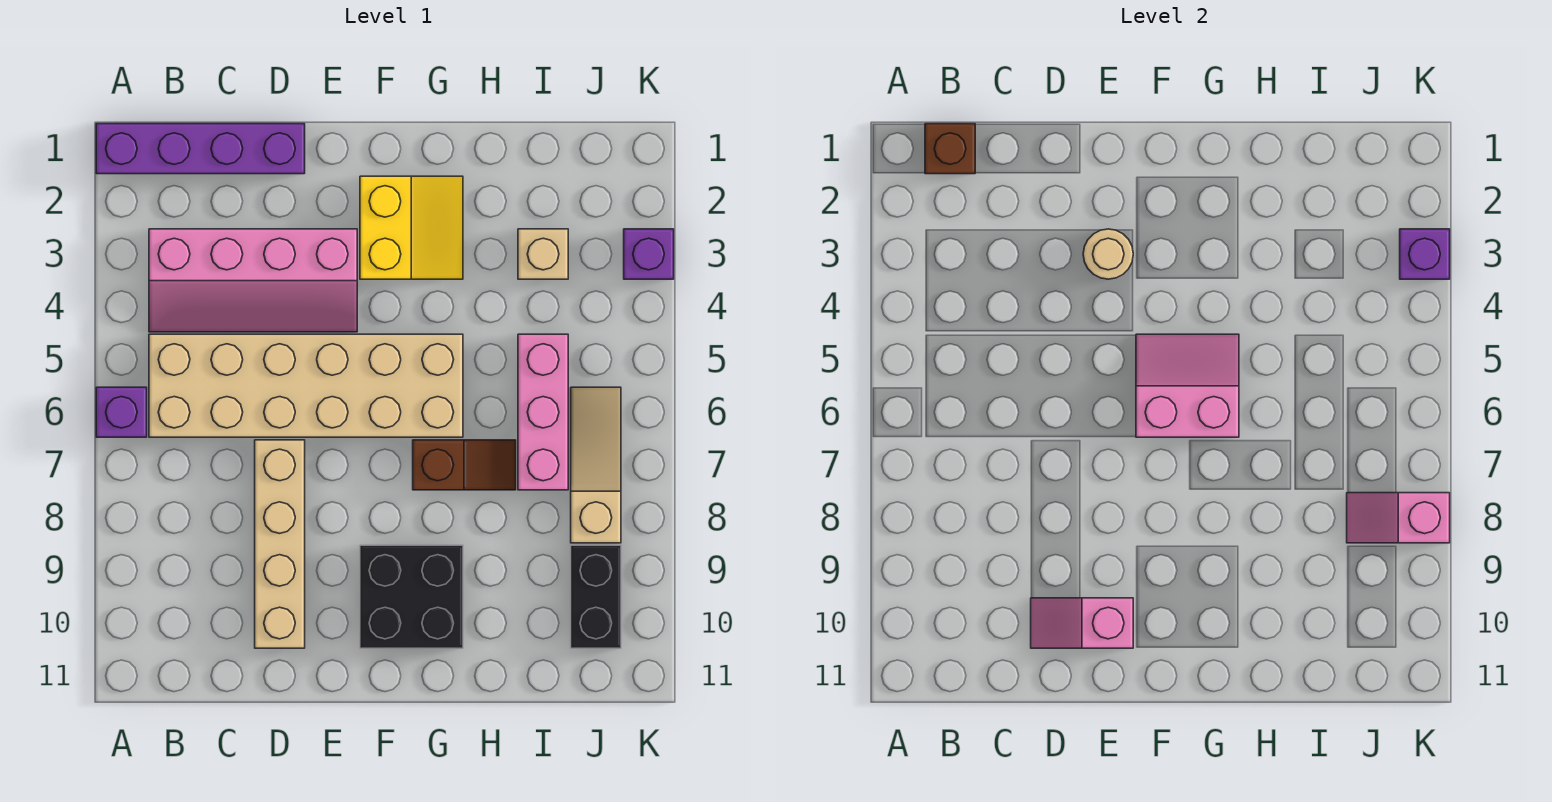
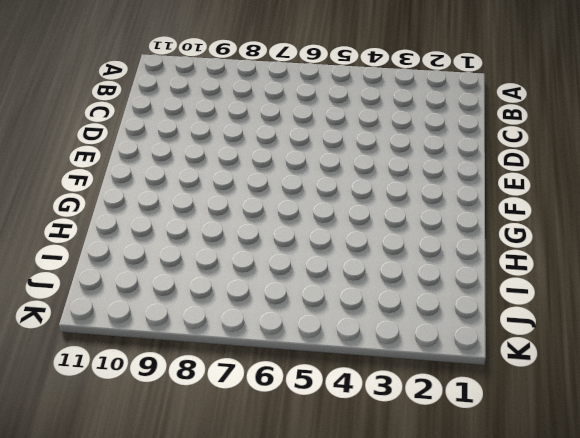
none -> purple 1x4 brick [96,124,305,174]
none -> purple 1x1 brick [96,387,147,437]
none -> pink 2x4 slope [149,229,357,332]

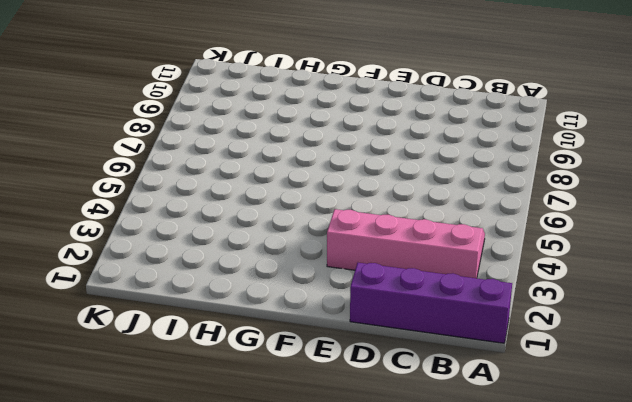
none -> purple 1x1 brick [96,387,147,437]
none -> tan 2x6 brick [149,334,463,437]
none -> tan 1x4 brick [255,440,305,648]

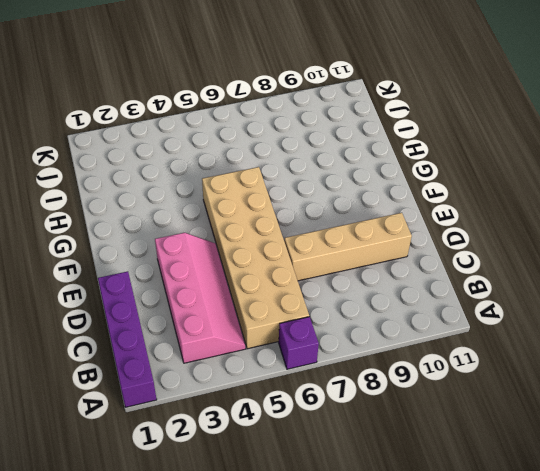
none -> yellow 2x2 slope [360,176,463,279]
none -> black 2x2 brick [360,545,463,648]
none -> brown 1x2 slope [413,440,516,490]

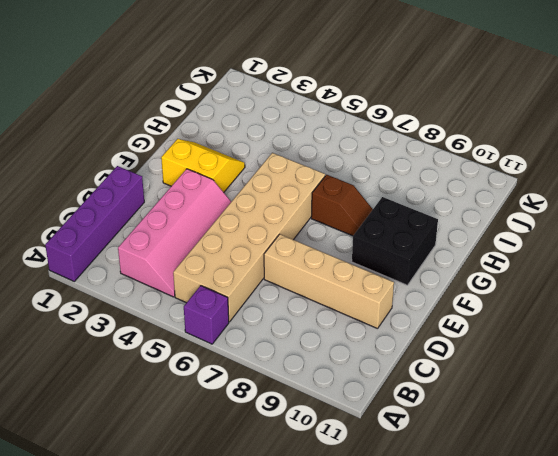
brown 1x2 slope [311,175,373,236] -> brown 1x2 slope turned to [413,440,516,490]
none -> tan 1x1 brick [518,229,568,279]
none -> pink 1x3 brick [518,334,568,490]
none -> tan 1x3 slope [571,387,621,543]

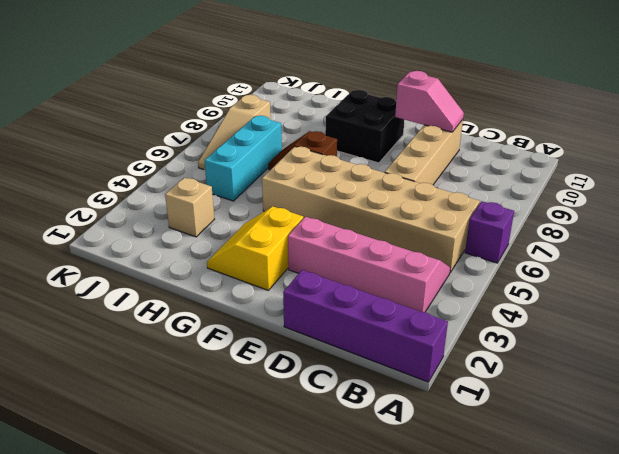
cyan 1x3 brick [205,116,282,201] -> pink 1x3 brick [518,334,568,490]
none -> black 1x2 brick [571,545,621,648]
none -> purple 1x1 brick [624,229,674,279]
none -> brown 1x1 brick [925,124,975,174]

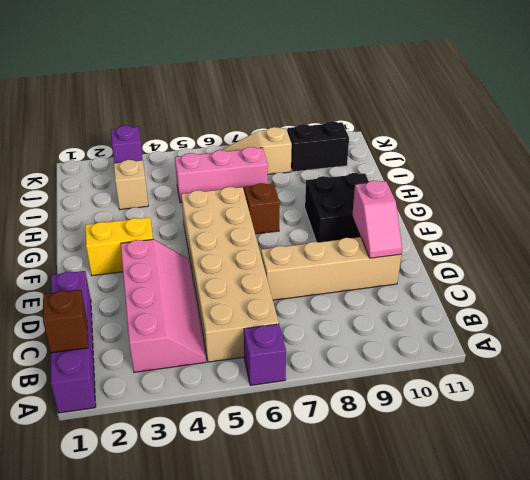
none -> tan 1x1 round brick [1083,229,1133,279]
none -> pink 2x2 slope [1136,334,1239,437]
none -> pink 1x2 slope [1347,493,1450,543]

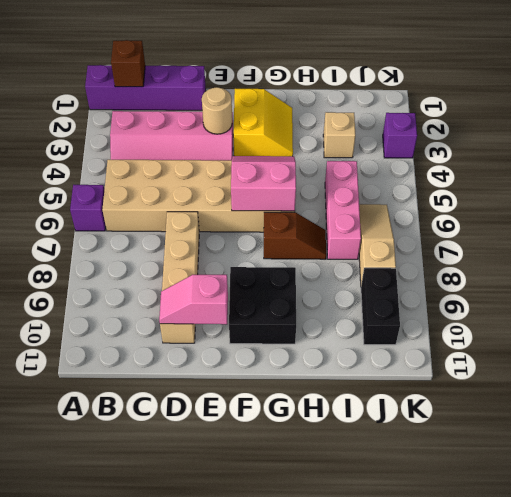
none -> pink 1x2 slope [1347,493,1450,543]
none -> purple 1x1 brick [1400,229,1450,279]

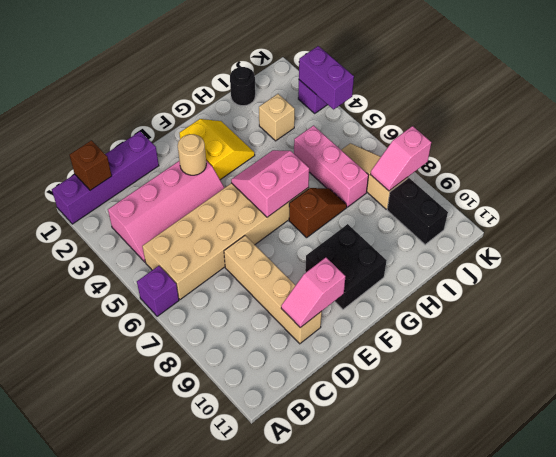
black 1x1 round brick [230,67,255,106] -> none
purple 1x2 brick [299,46,354,109] -> purple 1x1 brick [1400,229,1450,279]

